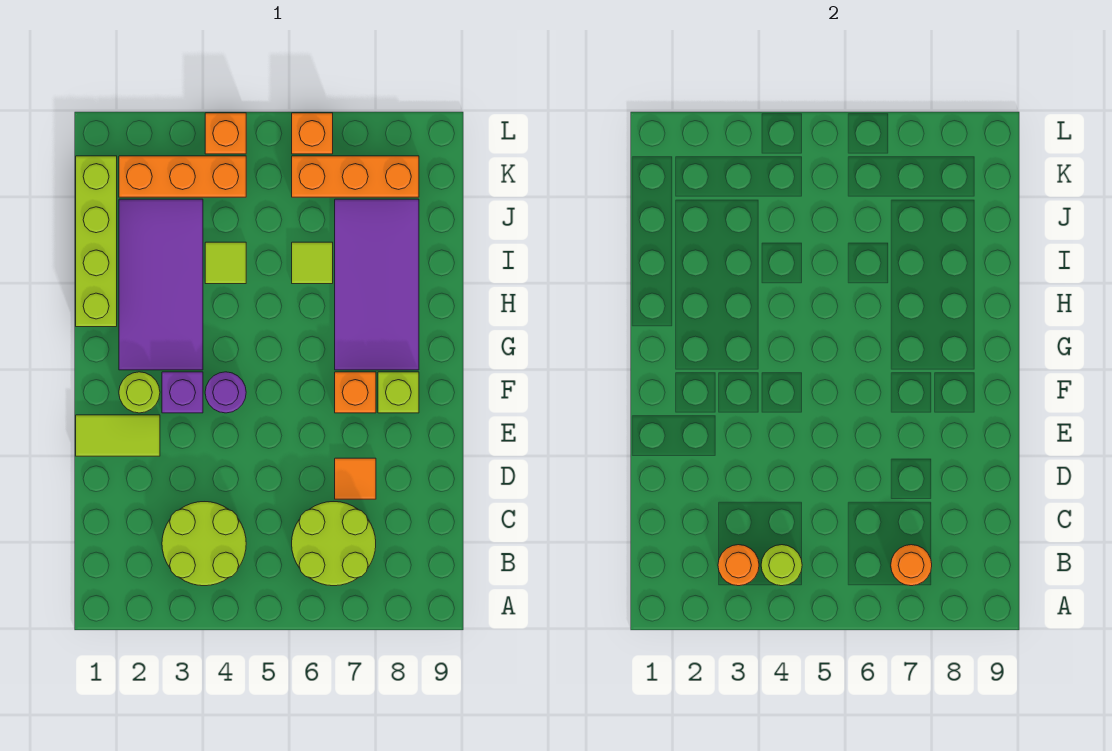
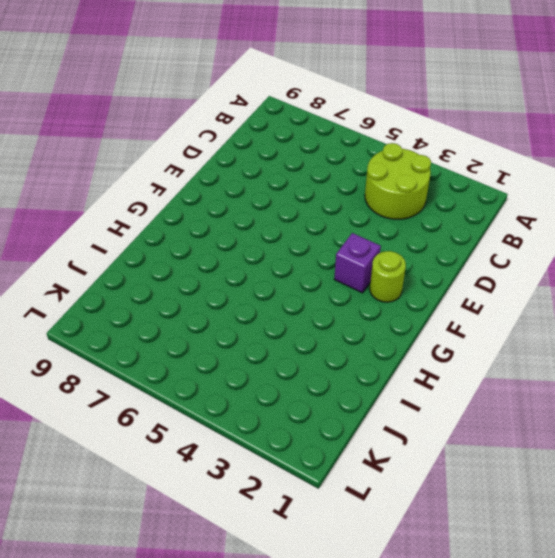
none -> lime 2x2 round brick [292,502,376,586]
none -> orange 1x1 tile [335,458,376,499]
none -> lime 1x2 tile [76,415,160,456]

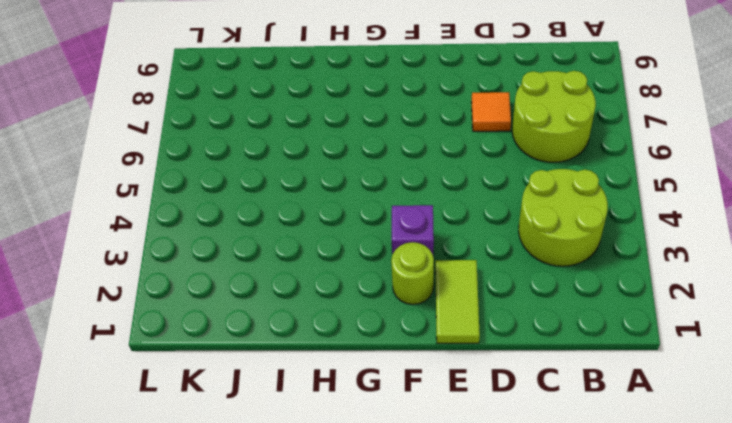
none -> purple 1x1 round brick [205,372,246,413]
none -> orange 1x1 brick [335,372,376,413]
none -> lime 1x1 brick [378,372,419,413]

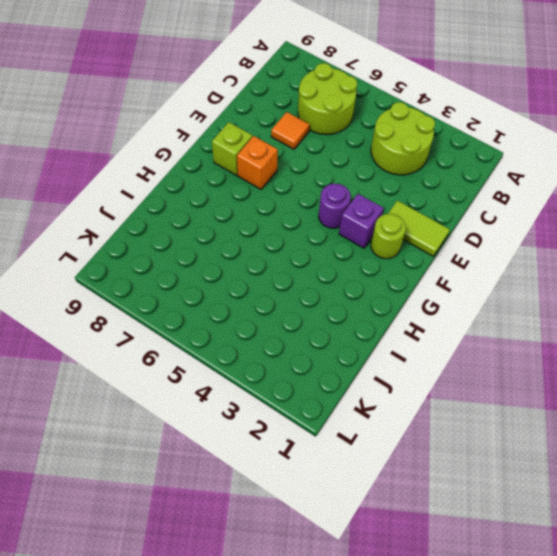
none -> purple 2x4 tile [119,199,203,370]
none -> purple 2x4 tile [335,199,419,370]
none -> lime 1x4 brick [76,156,117,327]

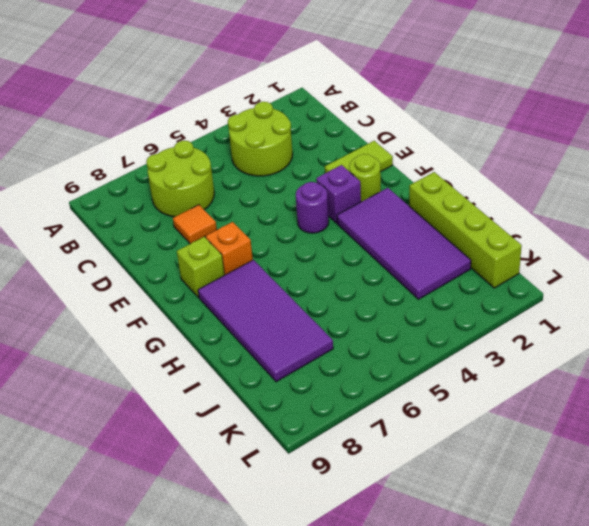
none -> lime 1x1 tile [205,242,246,284]
none -> lime 1x1 tile [292,242,333,284]
none -> orange 1x3 brick [119,156,246,197]

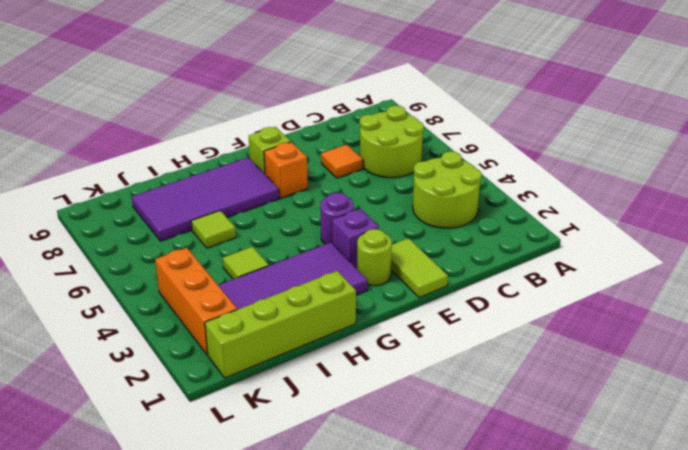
none -> orange 1x3 brick [292,156,419,197]
none -> orange 1x1 brick [205,113,246,154]
none -> orange 1x1 brick [292,113,333,154]

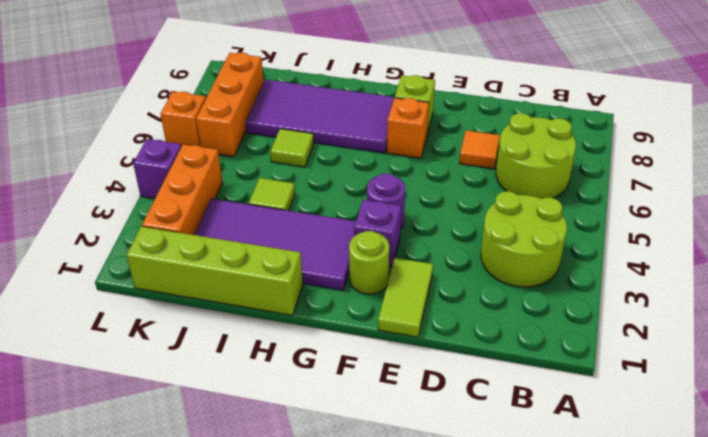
purple 1x1 brick [133,139,182,199] -> orange 1x1 brick [205,113,246,154]
none -> orange 1x1 round brick [718,545,759,586]
none -> lime 1x1 round brick [761,545,802,586]
none -> orange 1x1 round brick [891,545,932,586]

